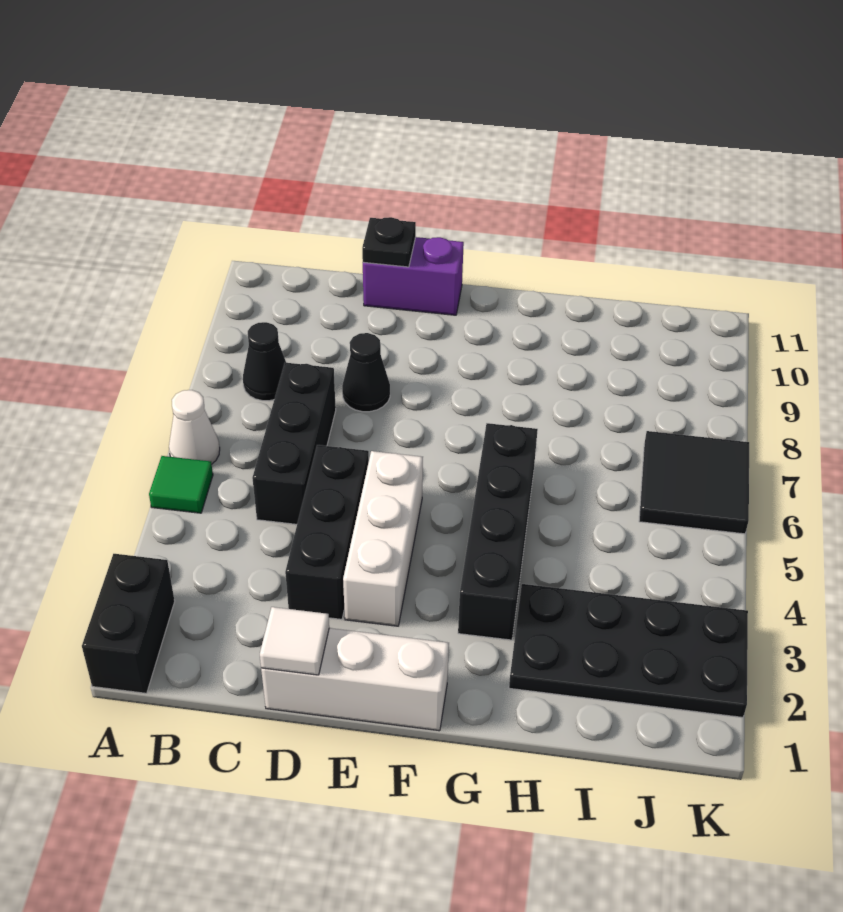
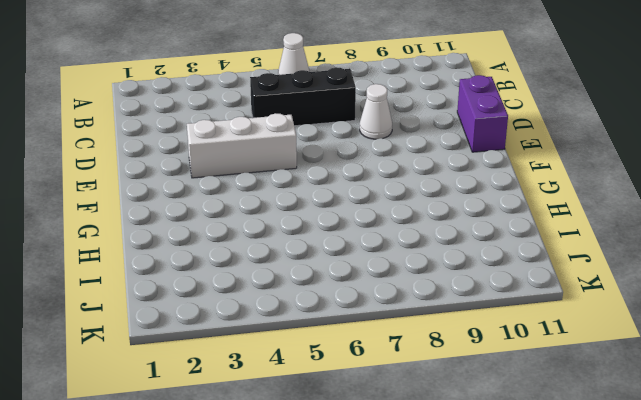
white 1x1 cone [360,84,392,139] -> black 1x1 cone [342,333,390,412]
none -> black 1x2 brick [82,554,175,693]
none -> green 1x1 tile [149,456,213,513]
none -> black 1x1 cone [243,322,286,401]

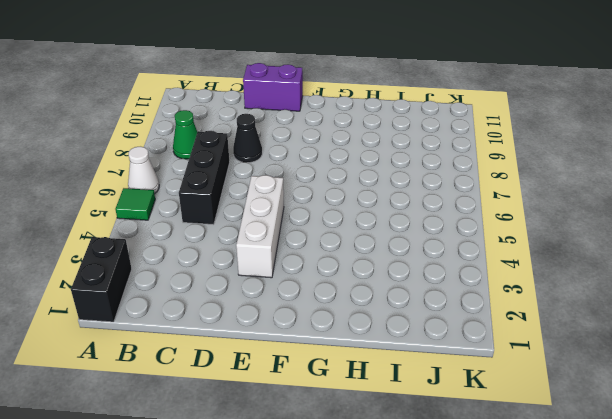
green 1x1 cone [173,110,197,159] -> black 1x1 cone [243,322,286,401]
none -> white 1x3 brick [261,628,449,731]
none -> black 1x3 brick [285,445,369,619]
none -> black 1x4 brick [458,423,538,640]

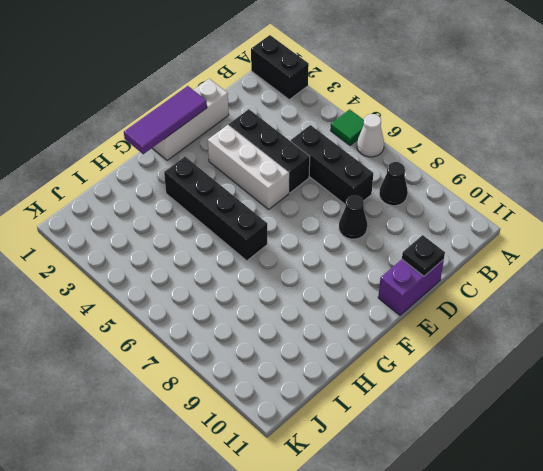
purple 1x3 tile [124,86,207,154] -> none
none -> black 2x4 plate [509,584,748,717]
none -> black 2x2 tile [639,431,749,534]
none -> white 1x1 tile [260,607,329,675]

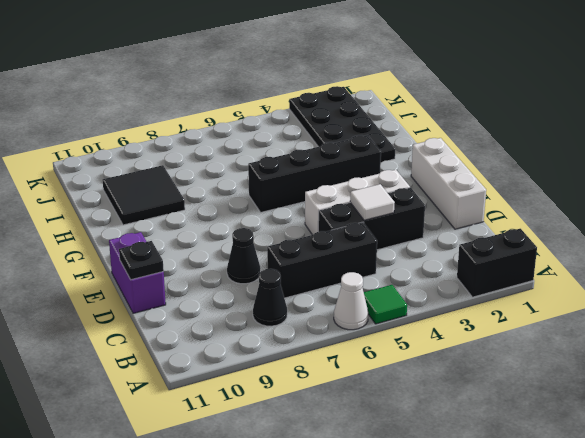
white 1x1 tile [350,184,395,220] -> white 1x1 tile moved to [260,607,329,675]
black 2x2 tile [103,165,185,225] -> black 2x2 tile moved to [639,431,749,534]

